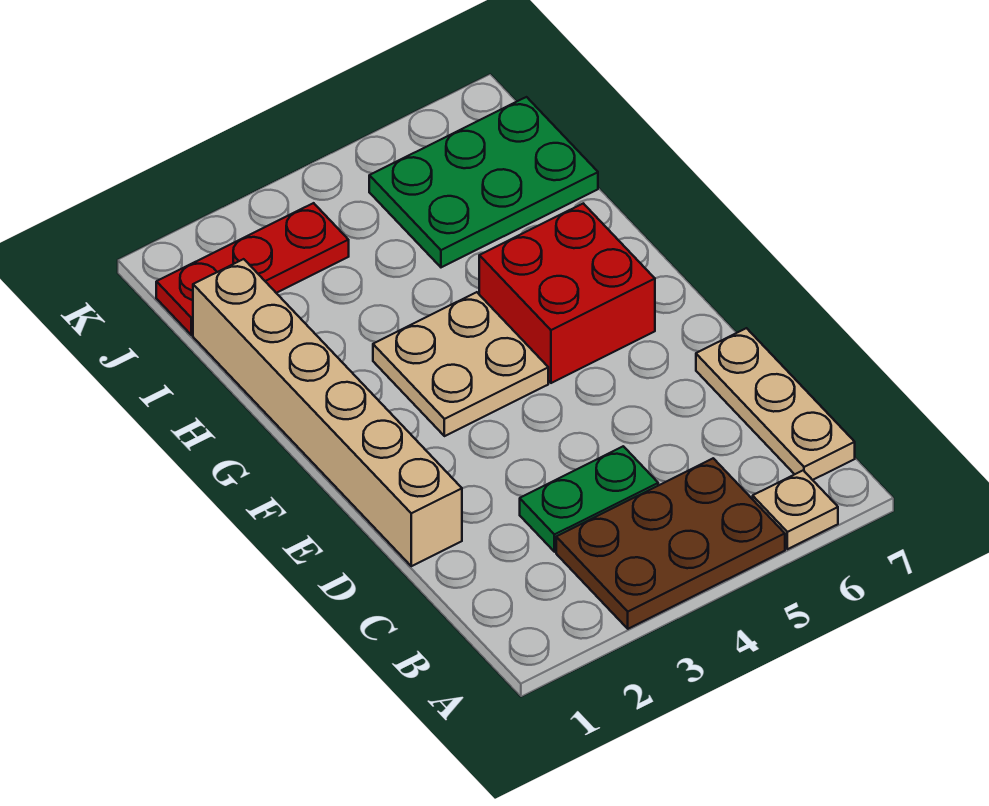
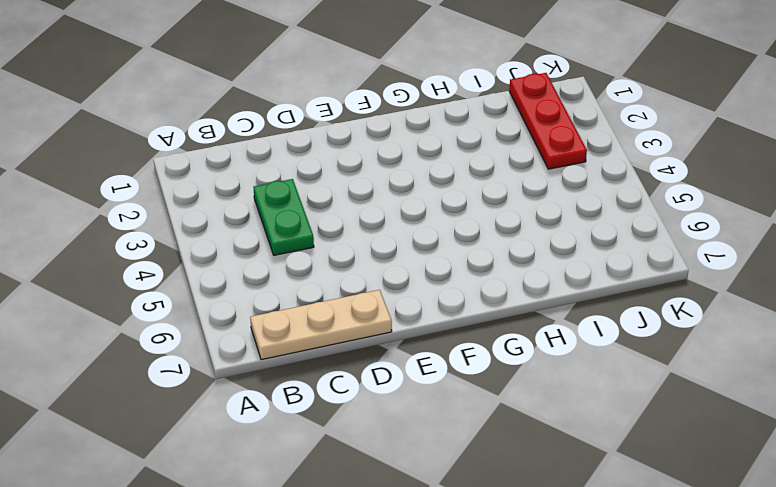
none -> brown 2x3 plate [556,458,785,629]
none -> tan 1x1 plate [753,470,838,549]

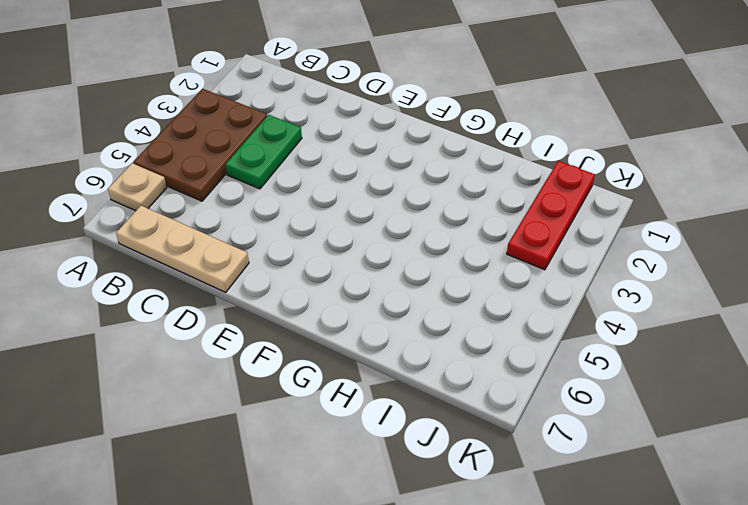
none -> tan 1x6 brick [193,259,462,566]
none -> tan 2x2 plate [373,292,548,436]

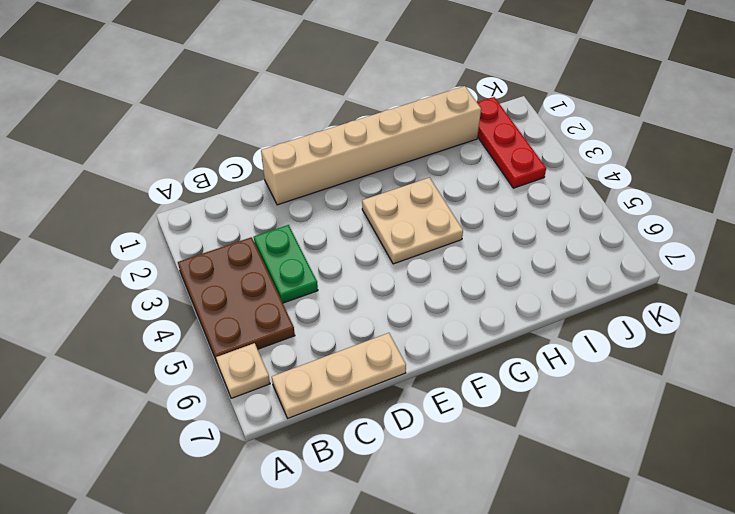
none -> red 2x2 brick [479,203,655,383]
none -> green 2x3 plate [369,97,598,267]

